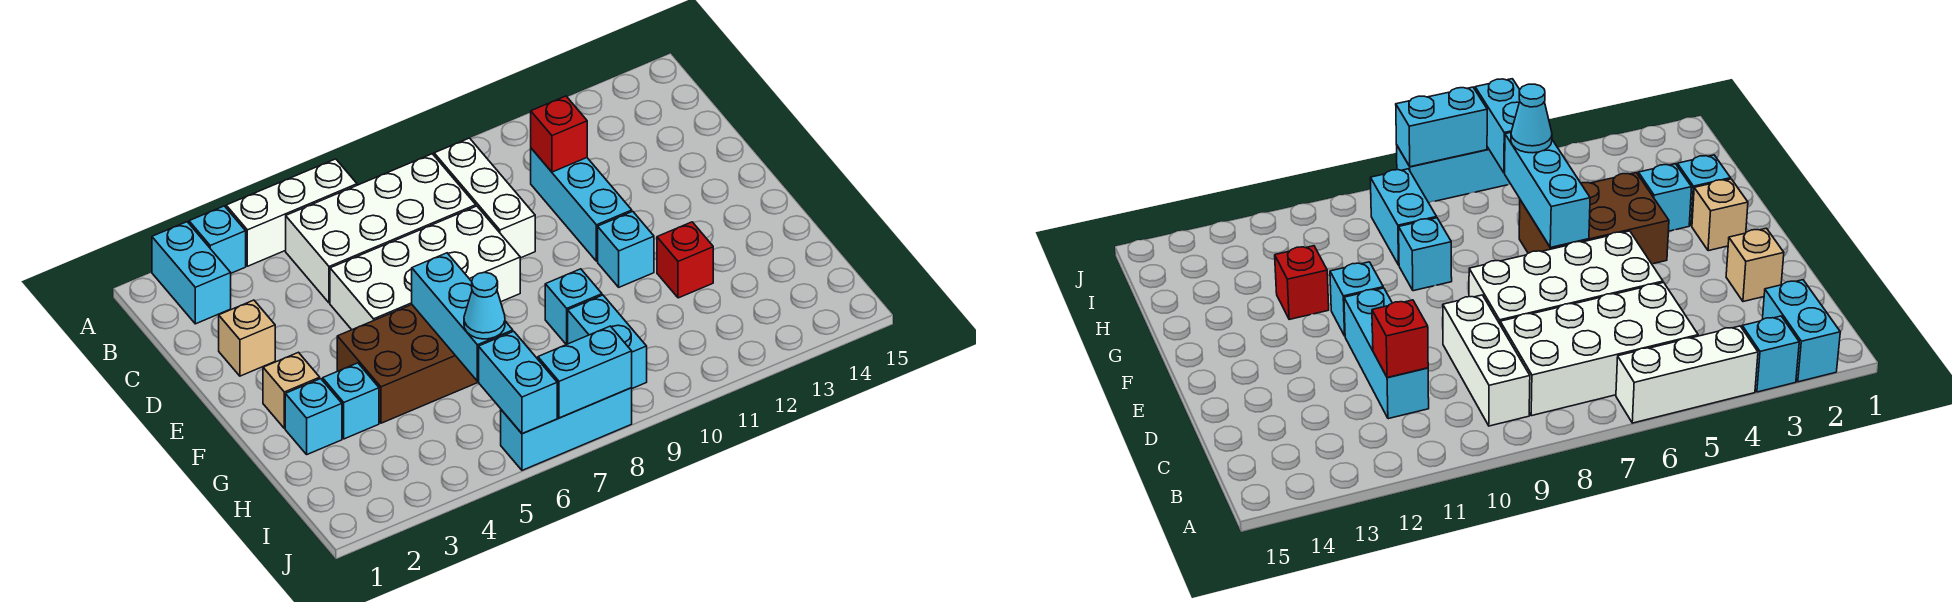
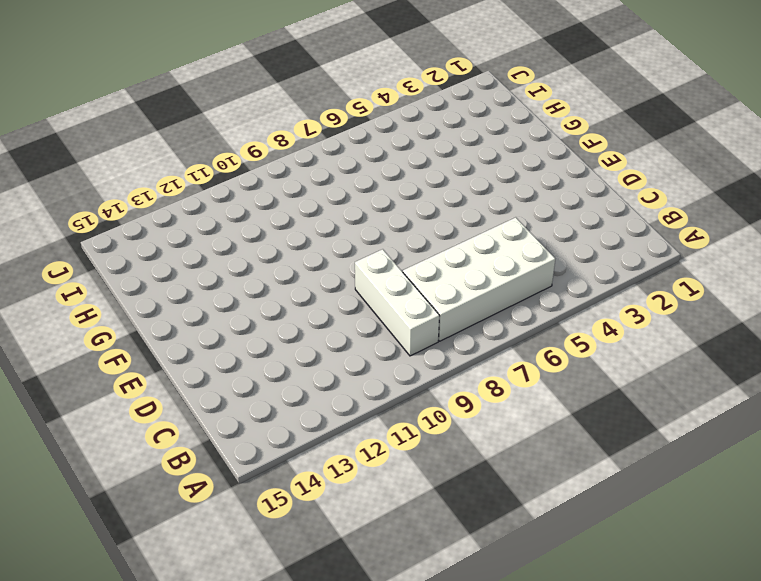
none -> cyan 1x2 brick [152,222,231,324]
none -> cyan 1x1 brick [189,206,246,273]
none -> white 1x3 brick [226,159,357,266]

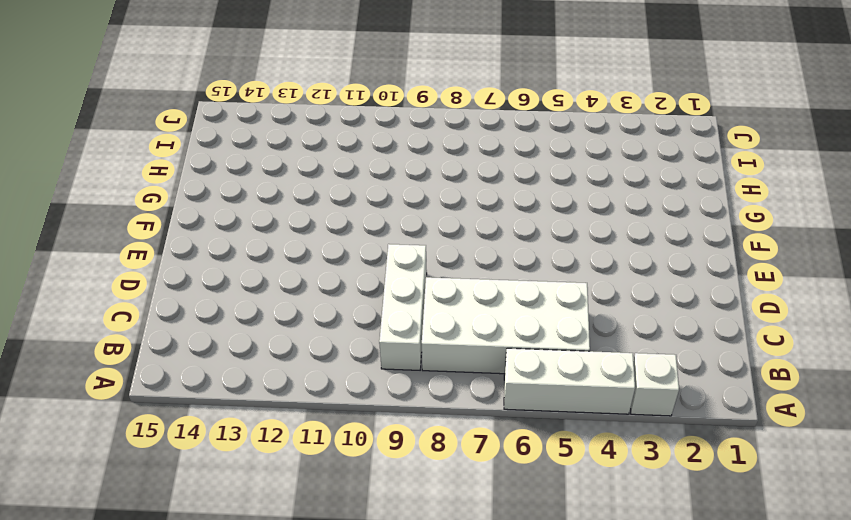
white 1x1 brick [630,353,679,416] -> cyan 1x1 brick [189,206,246,273]
none -> cyan 1x2 brick [152,222,231,324]
none -> cyan 1x3 brick [531,148,632,261]
none -> tan 1x1 brick [219,300,275,376]

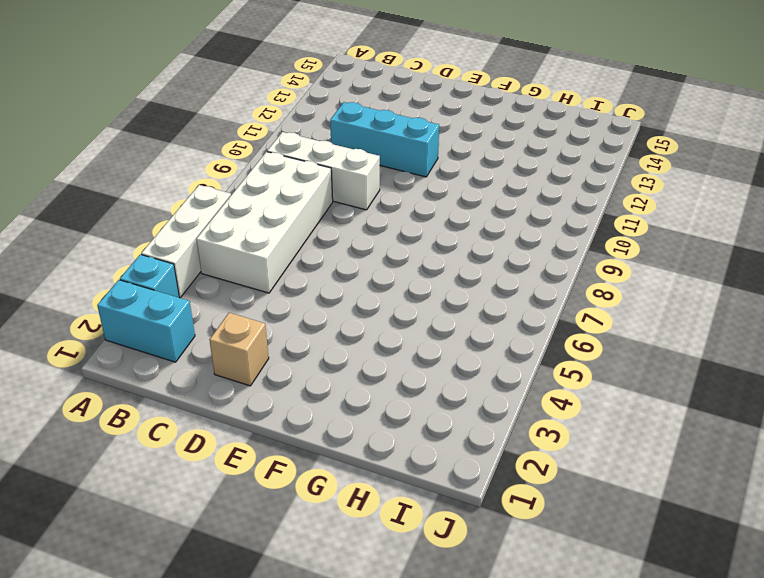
none -> white 2x4 brick [330,206,520,330]
none -> tan 1x1 brick [263,352,320,428]
none -> brown 2x3 brick [337,305,479,423]

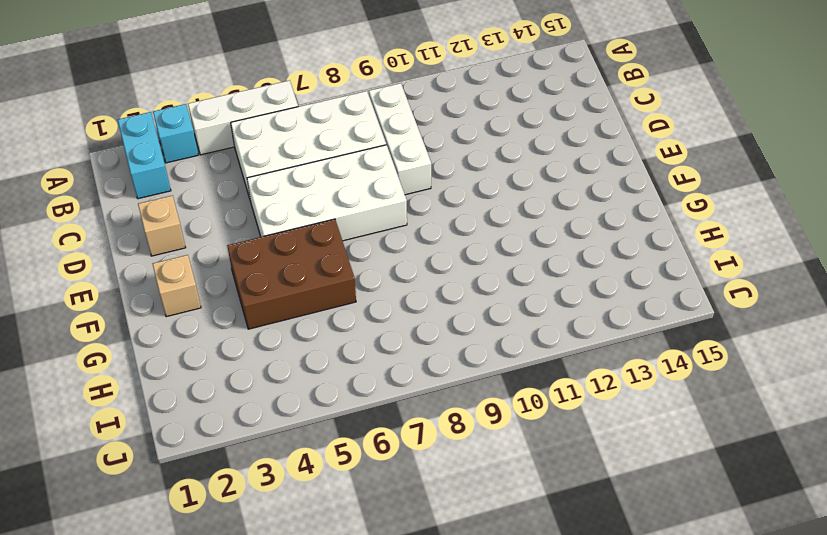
none -> cyan 1x3 brick [531,148,632,261]
none -> cyan 1x1 brick [598,211,654,287]
none -> cyan 1x1 brick [285,379,342,454]

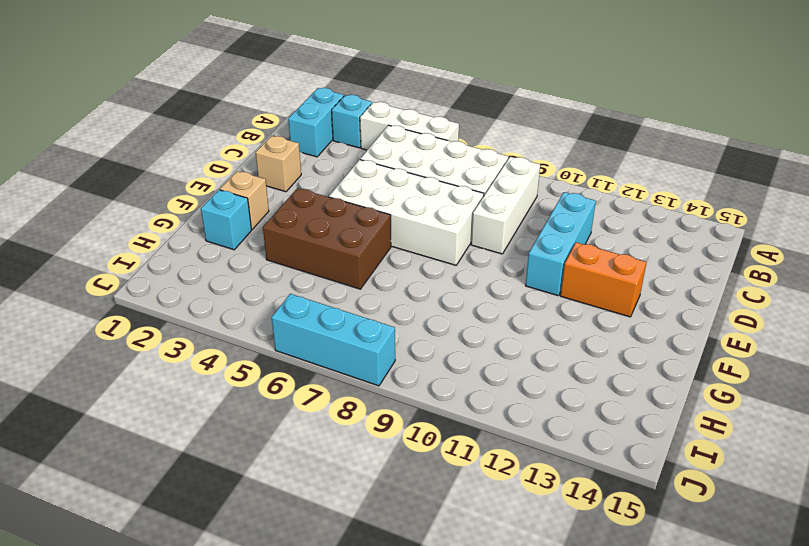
orange 1x2 brick [560,242,647,317] -> none
none -> cyan 1x1 brick [598,211,654,287]
none -> cyan 1x1 brick [323,363,379,439]
none -> cyan 1x1 brick [545,269,602,345]

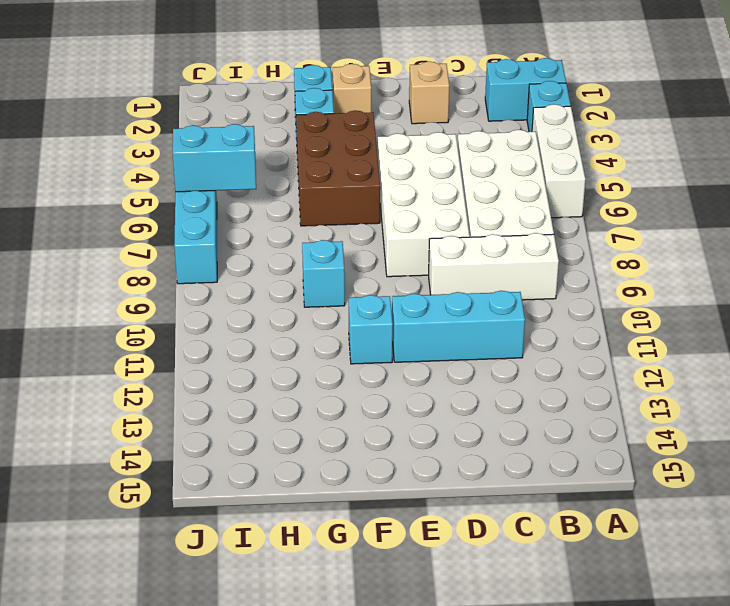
none -> red 1x1 brick [657,222,713,298]
none -> cyan 1x2 brick [568,295,647,388]
none -> red 1x1 brick [531,96,587,172]

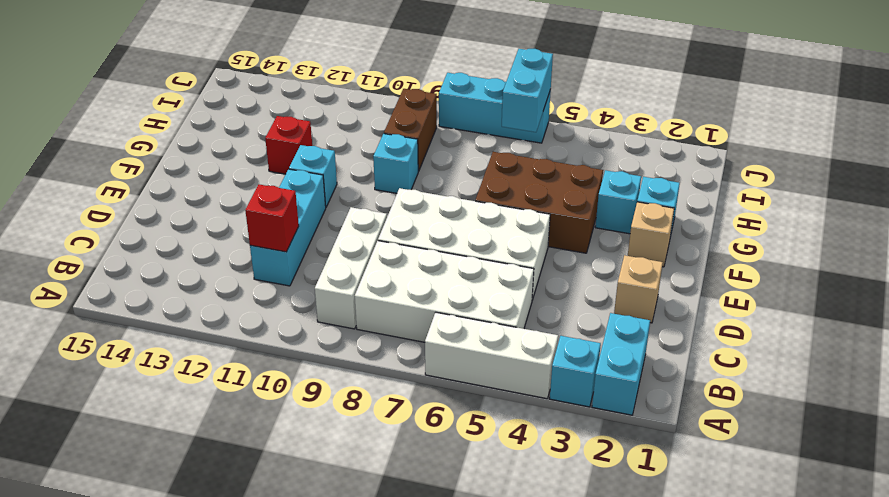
brown 1x2 brick [384,89,437,171] -> cyan 1x2 brick [568,295,647,388]
none -> cyan 1x3 brick [412,253,513,381]
none -> cyan 1x2 brick [538,326,632,418]
none -> cyan 1x1 cone [464,272,505,339]

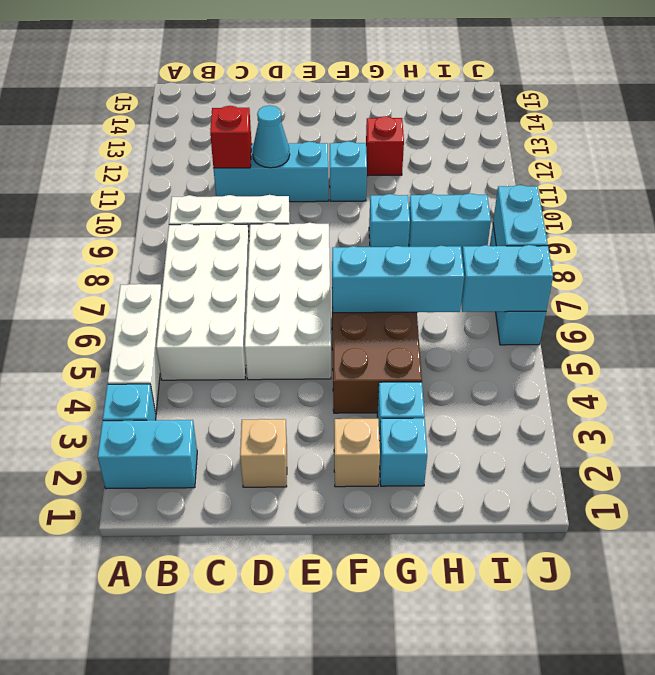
cyan 1x1 cone [253,105,290,168] -> cyan 1x1 cone moved to [464,272,505,339]

